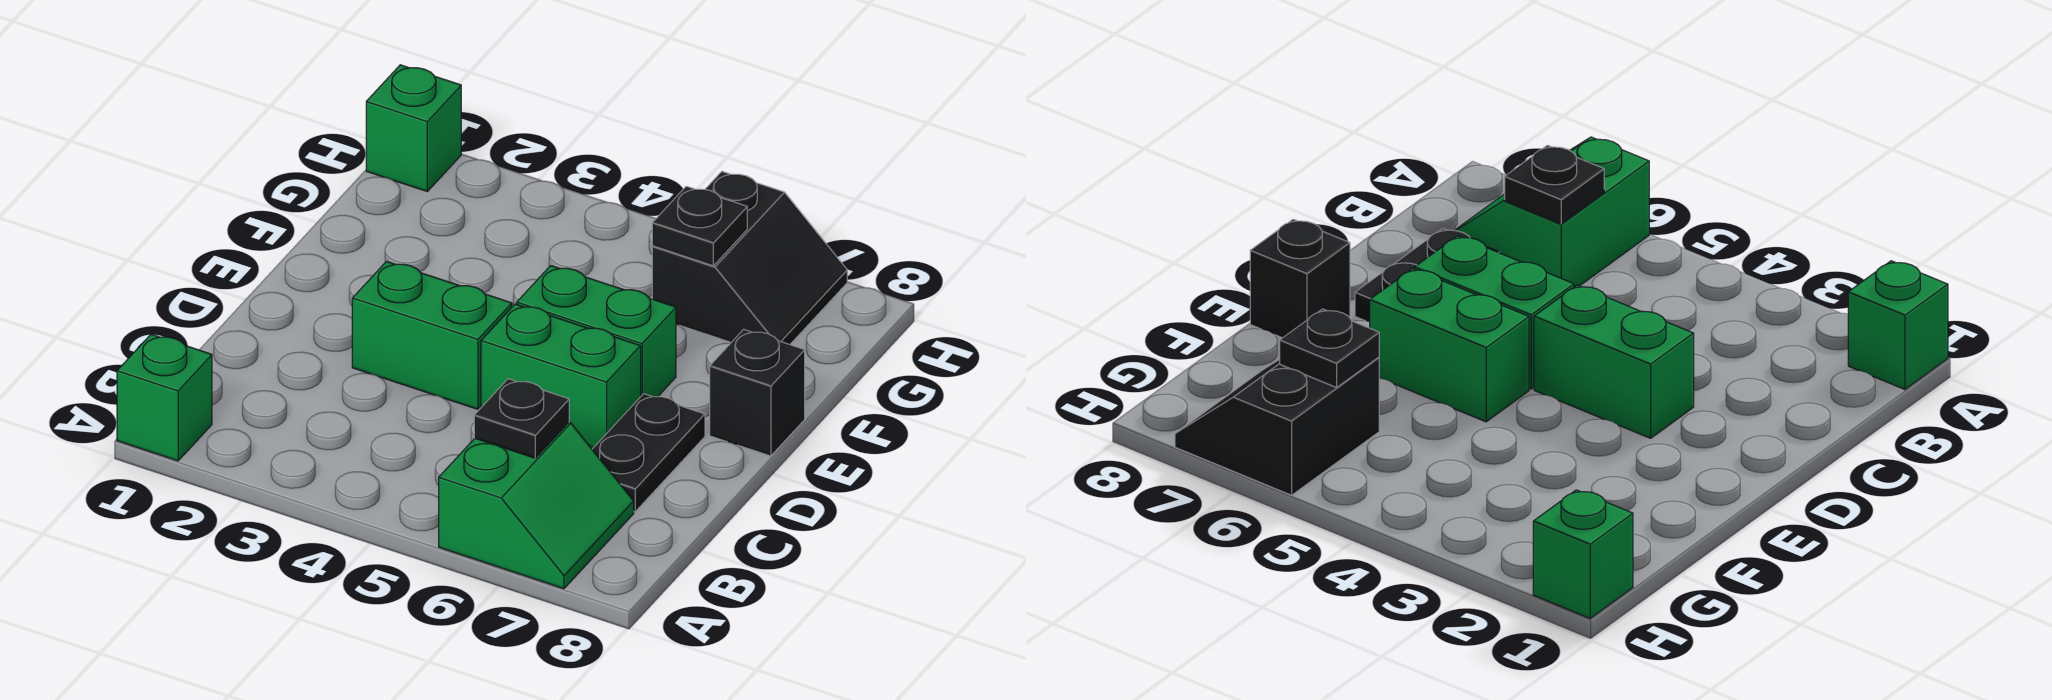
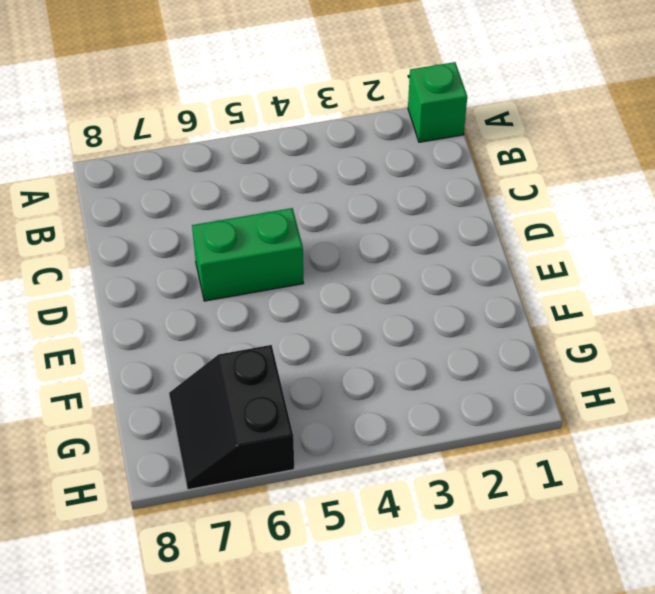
none -> green 2x2 slope [439,423,634,589]
none -> black 1x2 plate [592,394,705,512]

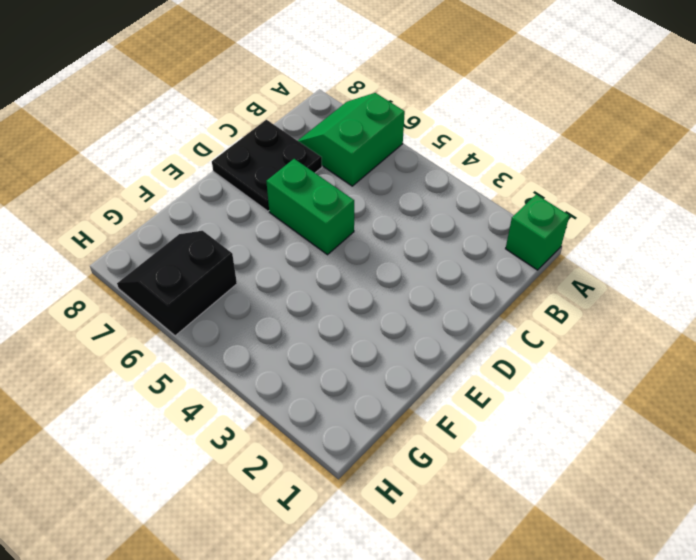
black 2x2 plate [212,120,322,211] -> black 1x2 plate [592,394,705,512]
none -> green 1x2 brick [352,261,512,409]
none -> green 1x2 brick [517,266,676,397]

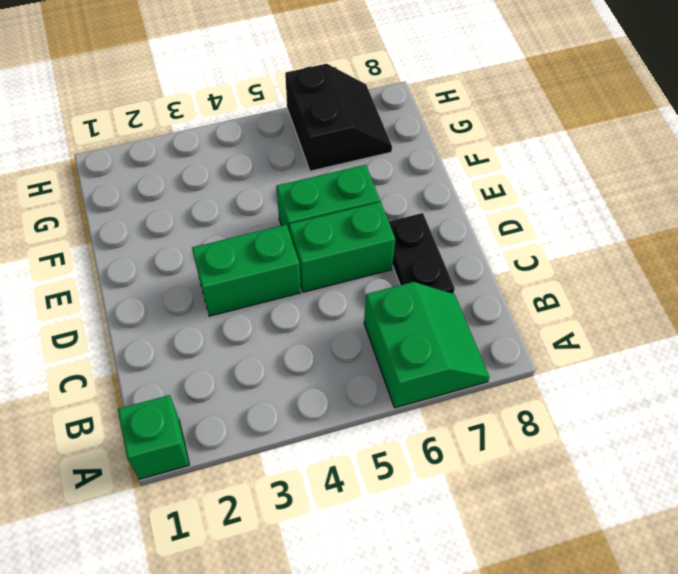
none -> black 1x1 brick [710,329,805,456]
none -> green 1x1 brick [366,65,461,191]

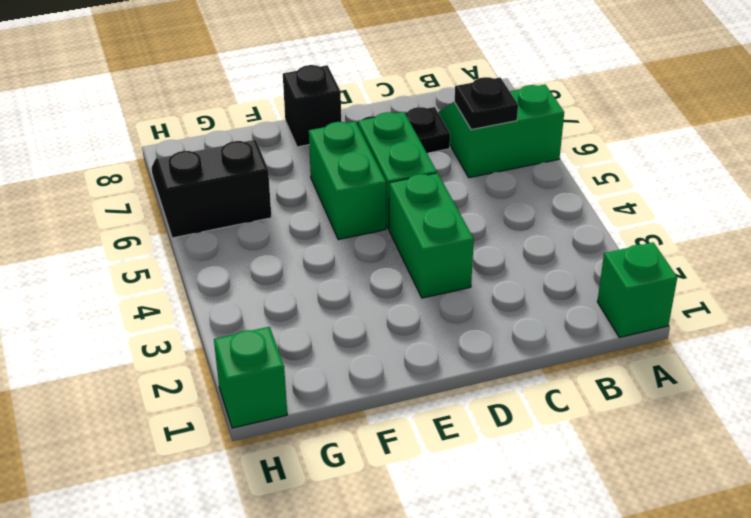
none -> black 1x1 plate [652,186,747,266]

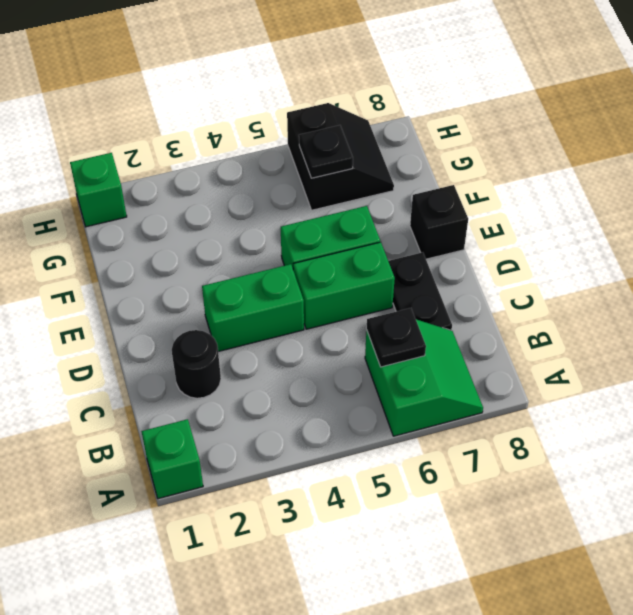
black 1x1 round brick [172,330,221,398] -> none

